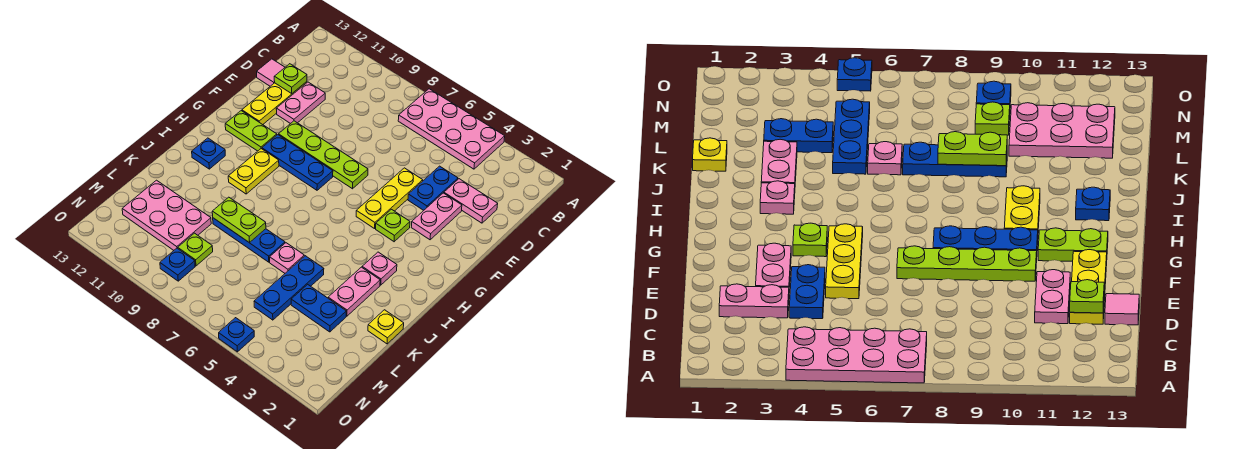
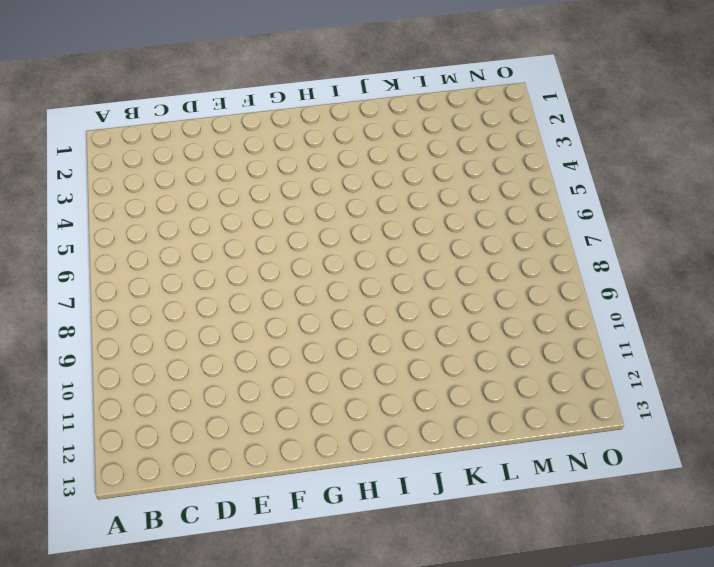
none -> pink 2x4 plate [398,89,505,169]
none -> pink 1x2 plate [444,179,498,223]
none -> blue 1x2 plate [408,166,458,210]

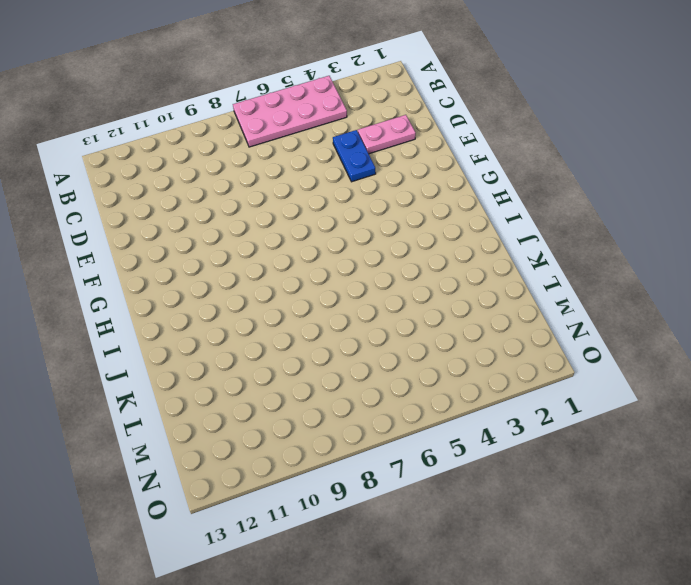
none -> pink 1x2 plate [276,82,325,124]
none -> yellow 1x3 plate [242,82,307,125]
none -> pink 1x1 tile [257,59,285,86]

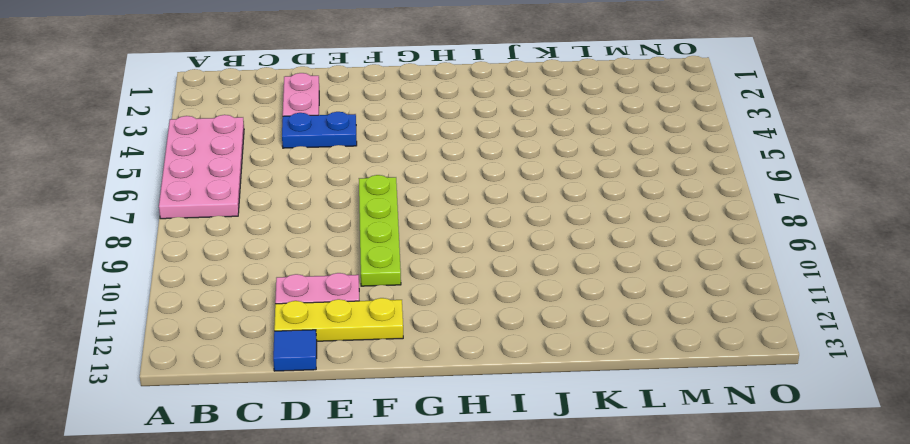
blue 1x1 tile [273,330,317,371] -> pink 1x1 tile [257,59,285,86]
none -> pink 1x2 plate [411,193,462,240]
none -> yellow 1x3 plate [356,168,423,229]
none -> lime 1x1 plate [376,209,410,242]

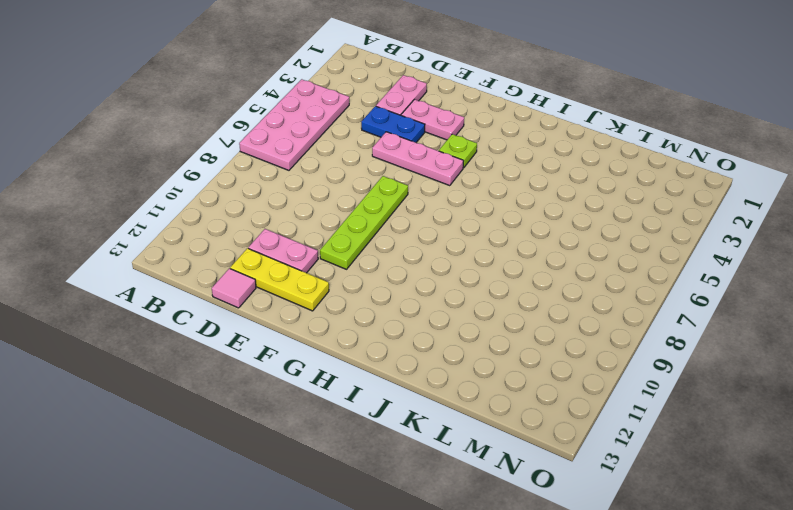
pink 1x3 plate [372,132,463,186] -> yellow 1x3 plate [356,168,423,229]
none -> blue 1x3 plate [262,135,333,190]
none -> lime 1x2 plate [225,111,277,151]
none -> yellow 1x2 plate [228,149,279,194]

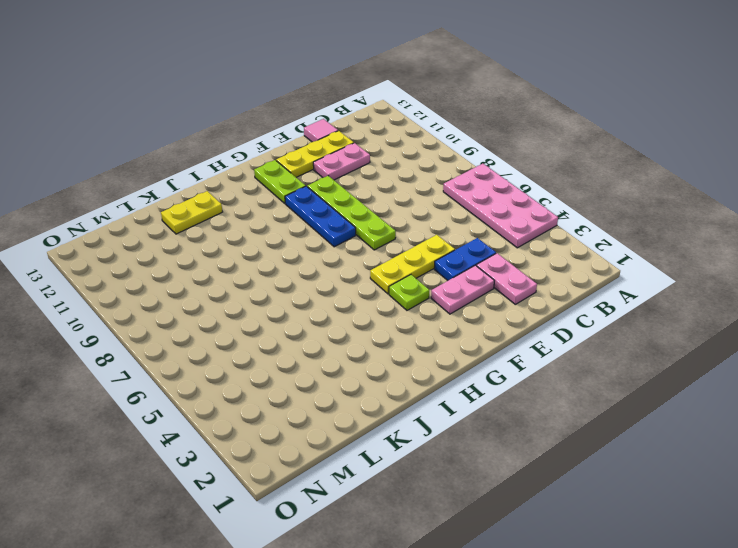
yellow 1x2 plate [161,191,222,234] -> yellow 1x2 plate moved to [228,149,279,194]
none -> pink 1x1 plate [362,252,397,285]
none -> blue 1x1 plate [192,138,225,169]
none -> pink 1x2 plate [328,267,380,316]

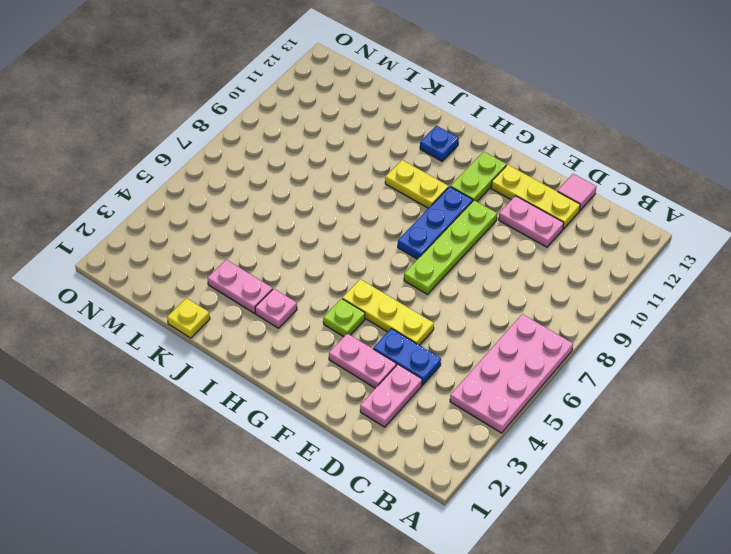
none -> blue 1x3 plate [254,256,324,320]
none -> pink 1x1 plate [270,243,304,273]
none -> blue 1x3 plate [213,218,285,262]

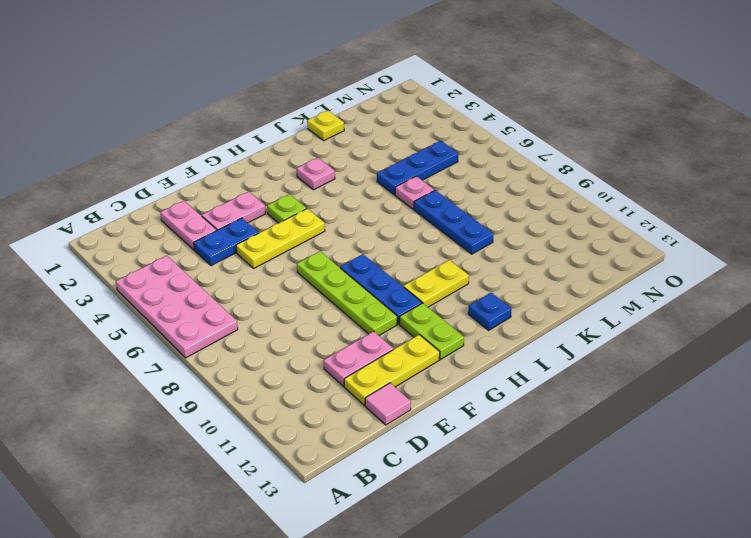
none -> pink 1x2 plate [328,267,380,316]
none -> blue 1x2 plate [291,284,346,332]
none -> pink 2x3 plate [122,180,211,250]

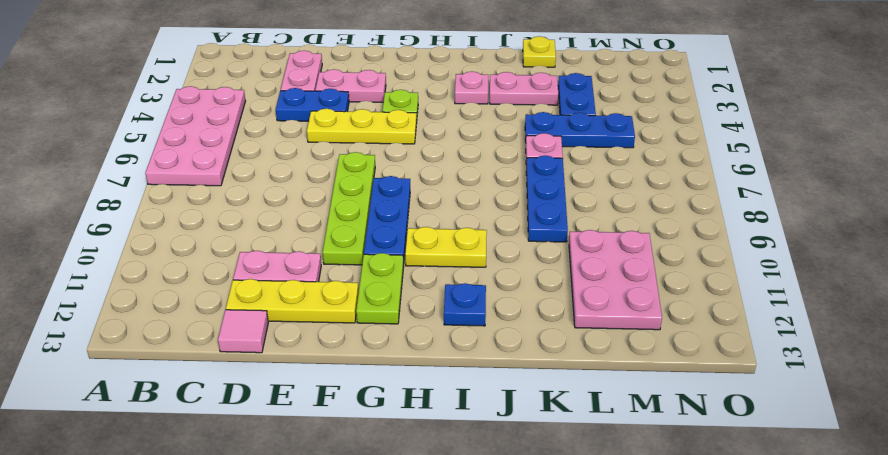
none -> lime 1x1 plate [178,233,213,266]
none -> blue 1x1 plate [160,248,195,281]
none -> blue 1x1 plate [219,318,254,352]

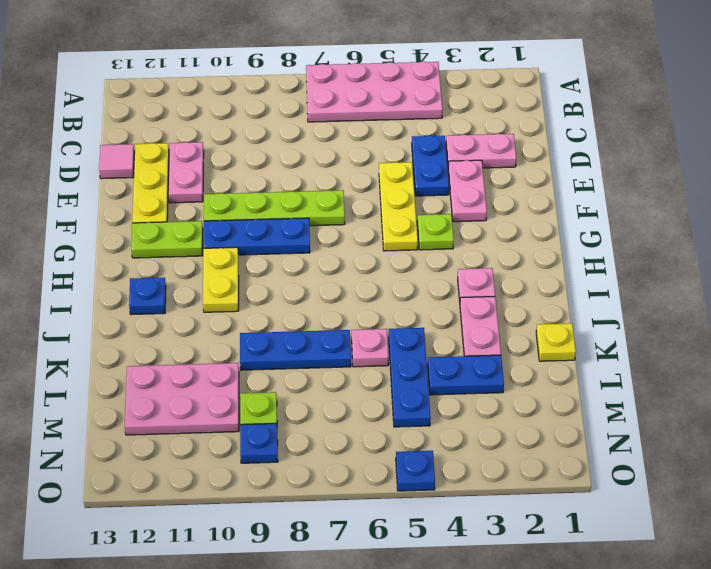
none -> lime 1x1 plate [274,64,307,94]
none -> lime 1x2 plate [212,197,266,243]

